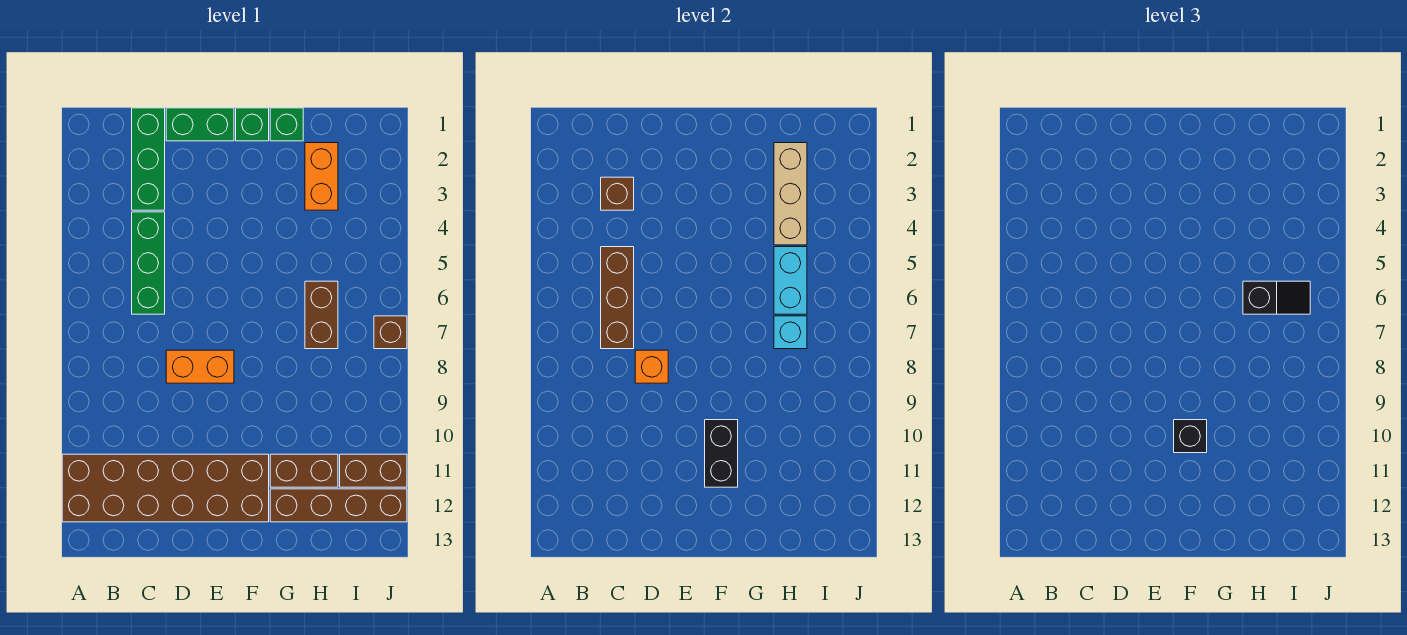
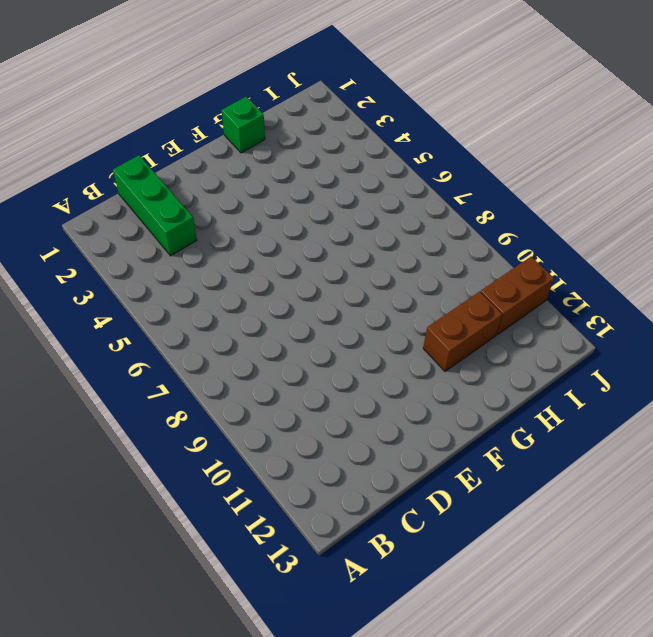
none -> brown 2x6 brick [62,454,269,522]
none -> green 1x3 brick [132,212,165,314]
none -> green 1x2 brick [166,108,234,141]

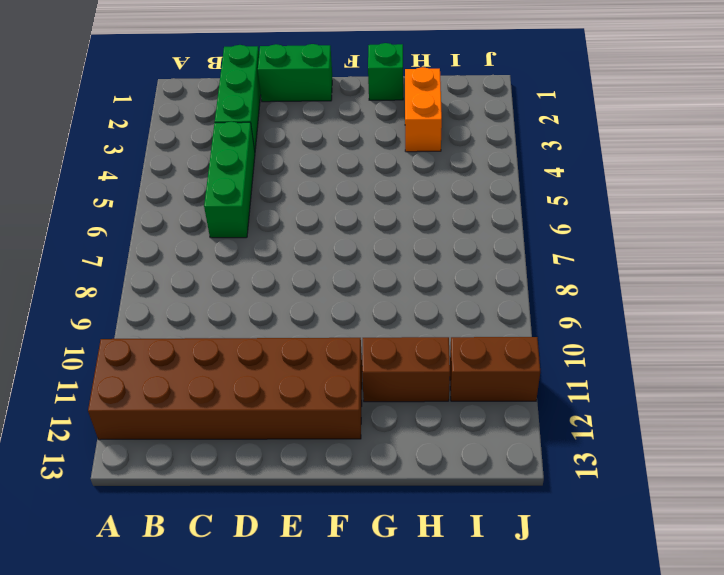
none -> orange 1x2 brick [166,350,234,383]
none -> green 1x1 brick [236,108,269,141]
none -> brown 1x4 brick [270,489,407,522]

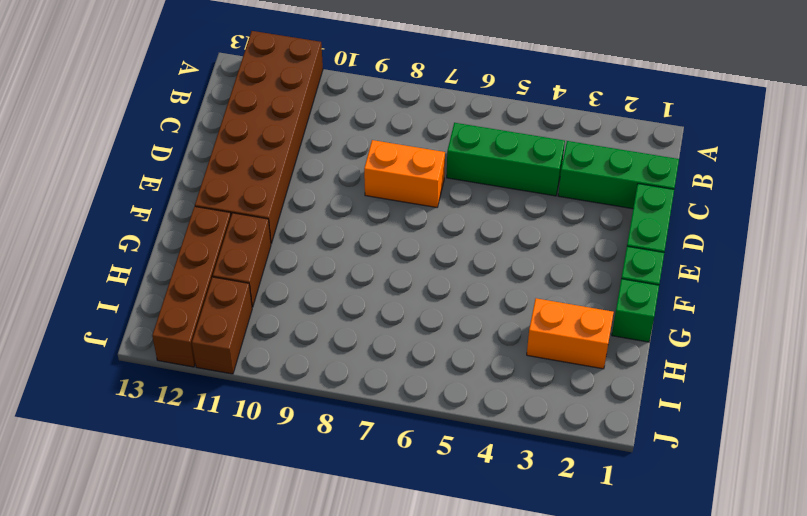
orange 1x2 brick [364,140,445,207] -> orange 1x2 brick turned to [166,350,234,383]
none -> brown 1x2 brick [305,281,338,349]
none -> brown 1x1 brick [374,316,407,349]
none -> brown 1x1 brick [601,177,634,210]

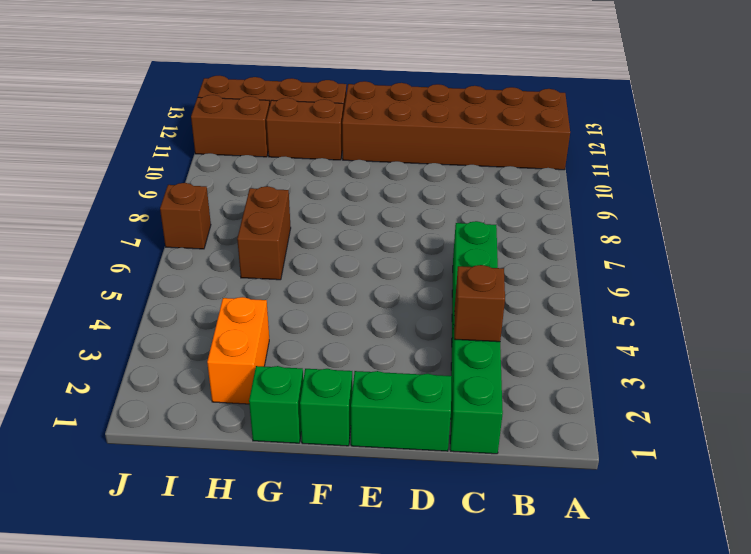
none -> orange 1x2 brick [166,350,234,383]
none -> brown 1x3 brick [601,247,634,349]
none -> orange 1x1 brick [635,350,668,383]

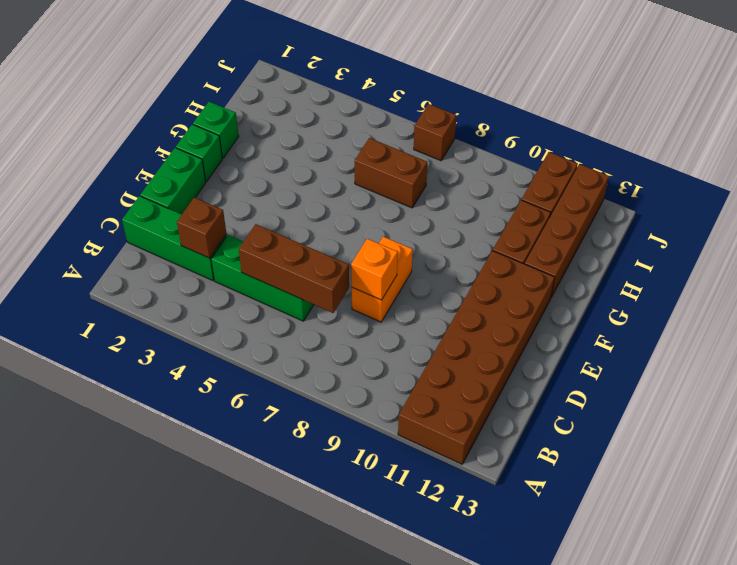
none -> orange 1x2 brick [305,143,338,210]
none -> black 1x2 brick [705,420,738,487]
none -> tan 1x3 brick [774,143,807,245]

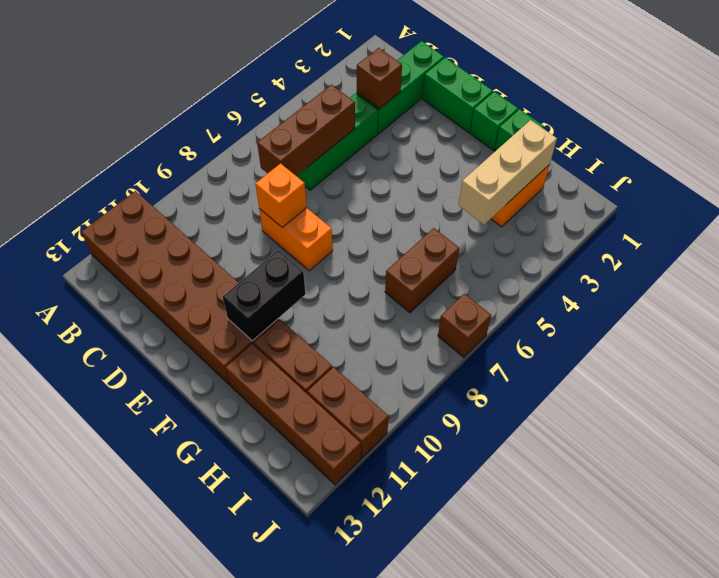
none -> cyan 1x2 brick [774,247,807,314]
none -> cyan 1x1 brick [774,316,807,349]
none -> black 1x1 brick [1174,420,1207,453]

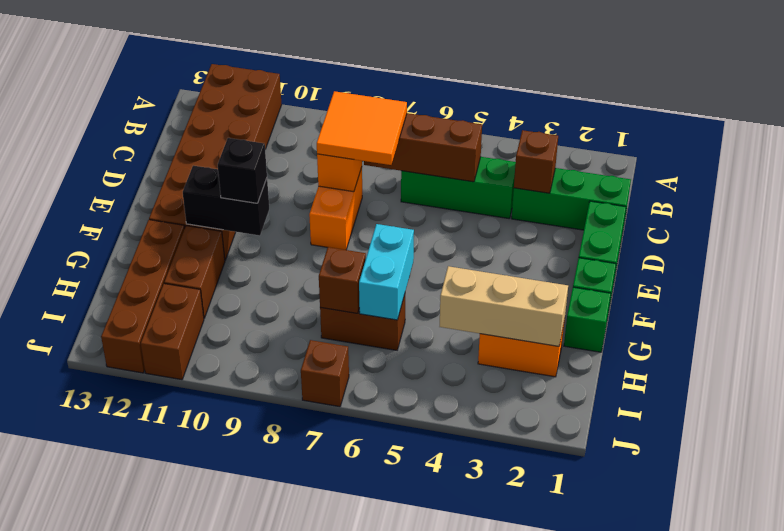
orange 2x2 tile [317,91,407,165] -> none
cyan 1x2 brick [359,224,414,320] -> cyan 1x2 brick turned to [774,247,807,314]
brown 1x1 brick [319,247,366,313] -> cyan 1x1 brick [774,316,807,349]
none -> black 1x2 slope [1243,281,1310,314]

